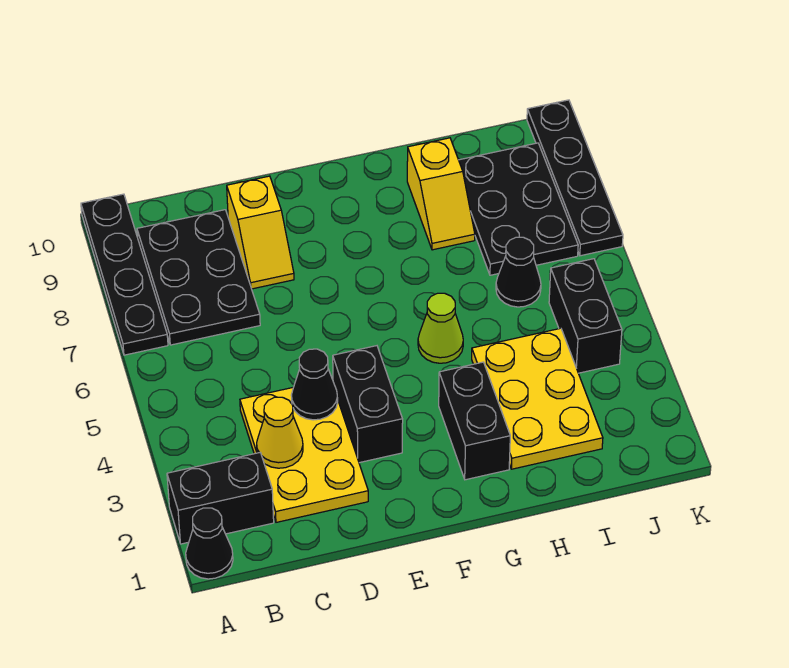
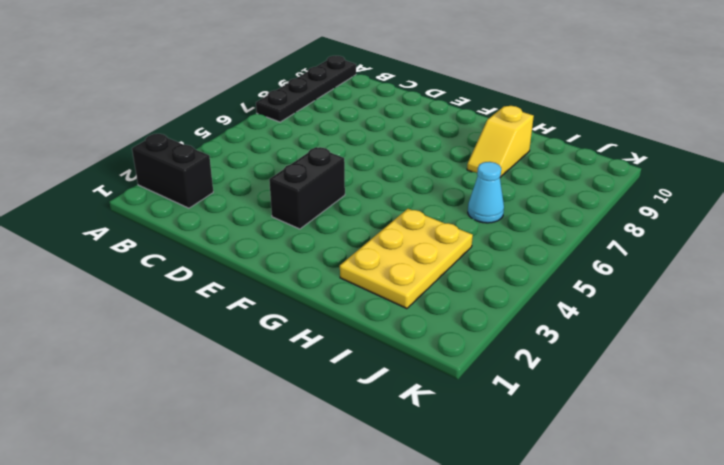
cyan 1x1 cone [468,162,504,223] -> black 1x1 cone [496,237,541,307]
none -> black 1x1 cone [186,508,233,579]
none -> black 2x3 plate [137,210,260,345]
none -> yellow 2x3 plate [240,388,368,522]

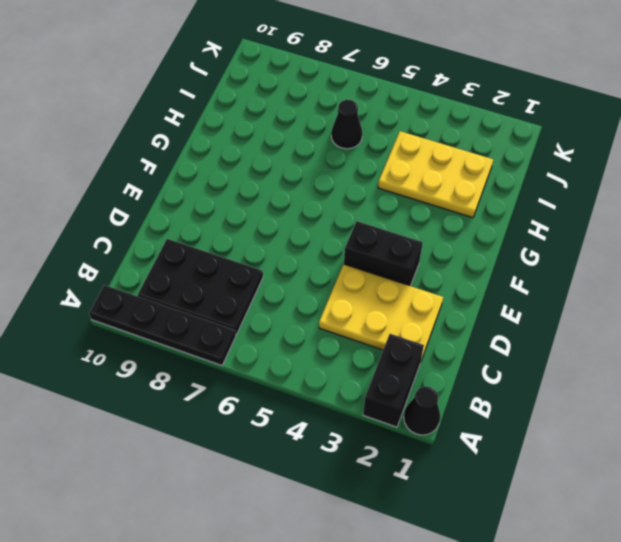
none -> yellow 1x2 slope [227,176,294,289]
none -> black 1x2 brick [439,362,510,480]
none -> lime 1x1 cone [418,293,463,363]

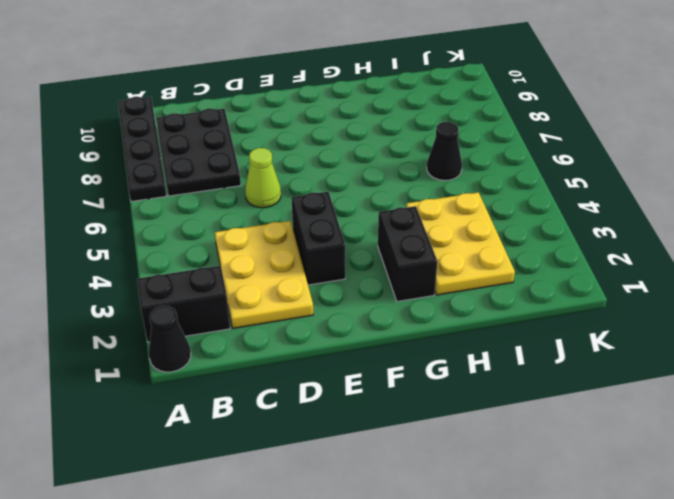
lime 1x1 cone [245,148,281,208] -> lime 1x1 cone moved to [418,293,463,363]
none -> yellow 1x2 slope [227,176,294,289]
none -> yellow 1x2 slope [407,138,475,250]
none -> black 2x3 plate [459,143,578,275]

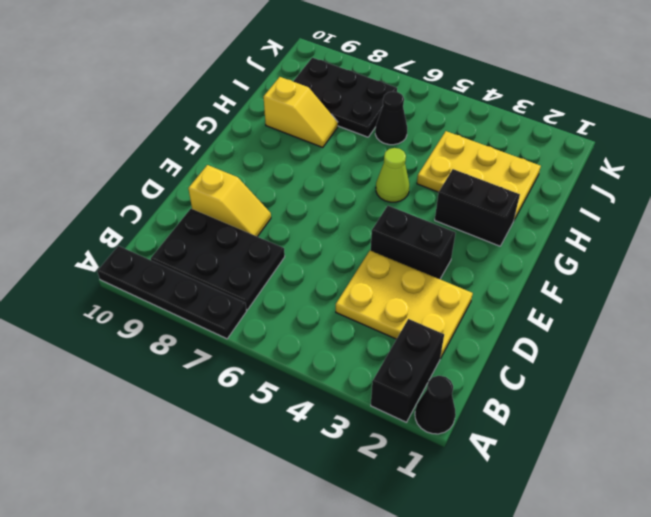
none -> black 1x2 brick [549,259,622,373]
none -> black 1x4 plate [527,100,623,256]
none -> yellow 1x1 cone [257,397,303,468]

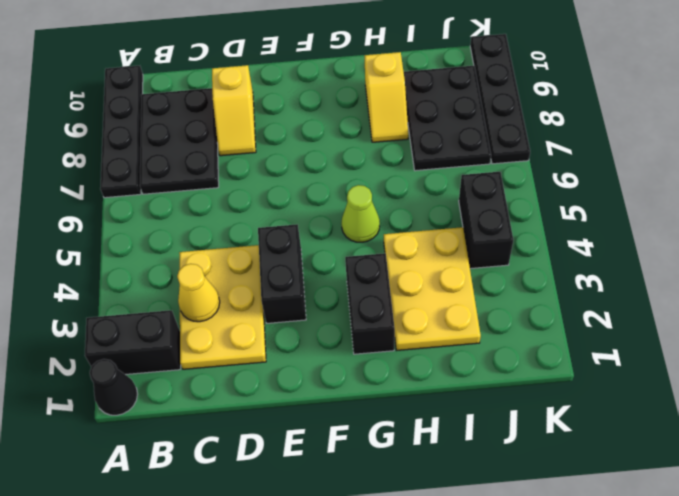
none -> black 1x1 cone [496,237,541,307]
none -> black 1x1 cone [291,349,338,420]

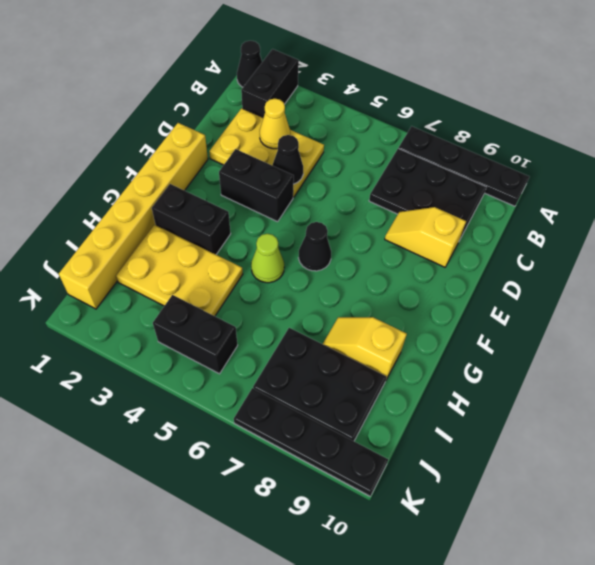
yellow 1x6 brick [59,123,208,309] -> none
black 1x1 cone [299,222,331,271] -> black 1x1 cone moved to [496,237,541,307]

